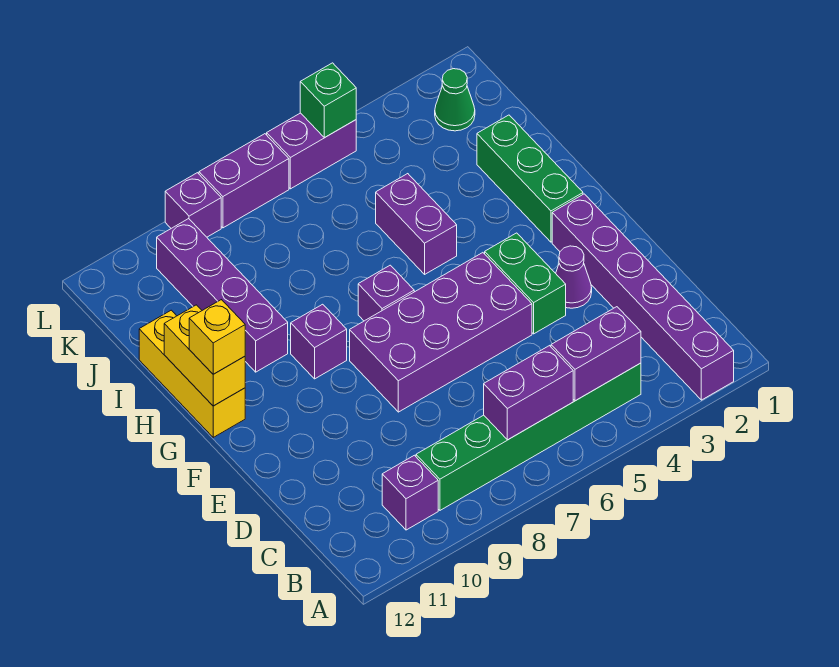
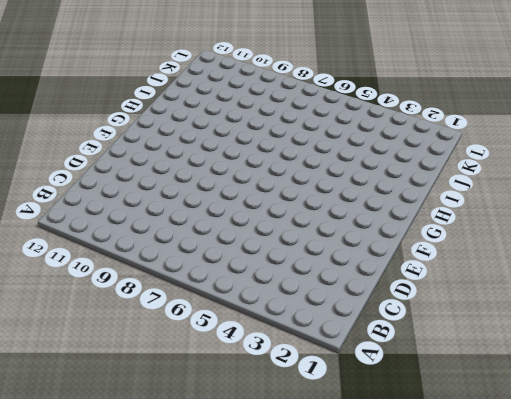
none -> purple 1x6 brick [552,194,734,400]
none -> green 1x6 brick [416,363,641,510]
none -> purple 1x1 brick [382,455,438,530]

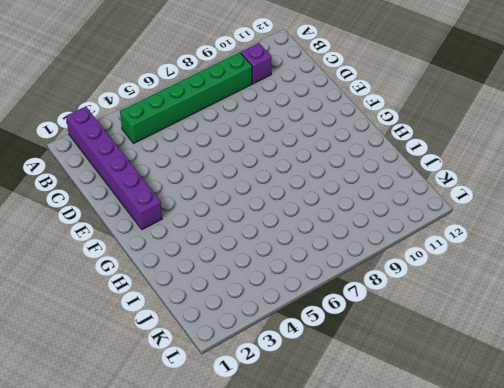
none -> purple 1x1 cone [556,246,592,308]
none -> green 1x2 brick [485,233,566,334]
none -> purple 2x4 brick [350,253,532,412]

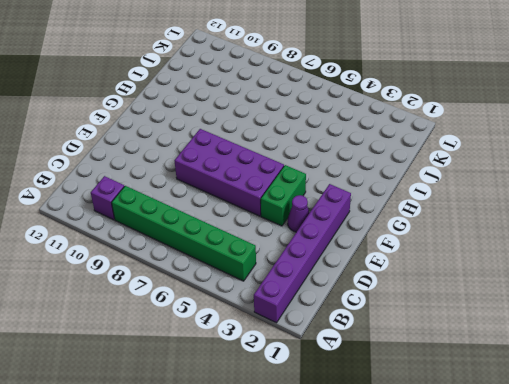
none -> green 1x3 brick [477,115,583,242]
none -> purple 1x1 brick [358,265,414,321]
none -> purple 1x1 brick [291,304,347,379]

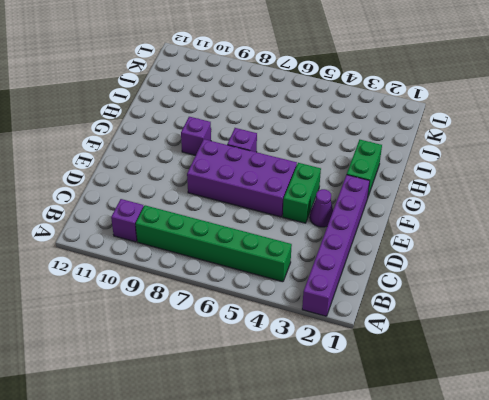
green 1x2 brick [347,140,382,199] -> green 1x3 brick [477,115,583,242]
none -> yellow 1x3 brick [139,310,245,437]
none -> purple 1x2 brick [376,174,457,274]
none -> purple 1x4 brick [157,219,288,372]

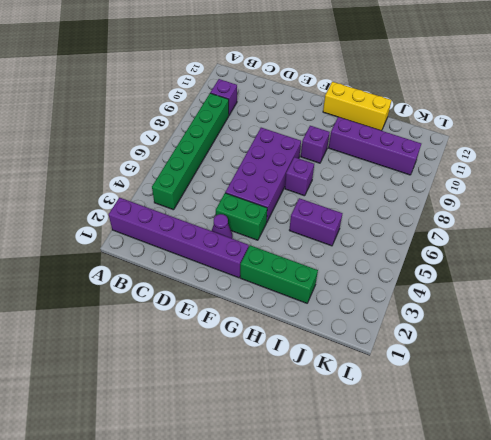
none -> green 1x1 cone [435,69,475,131]
none -> purple 1x2 brick [267,113,356,189]
none -> purple 1x2 brick [199,134,289,228]

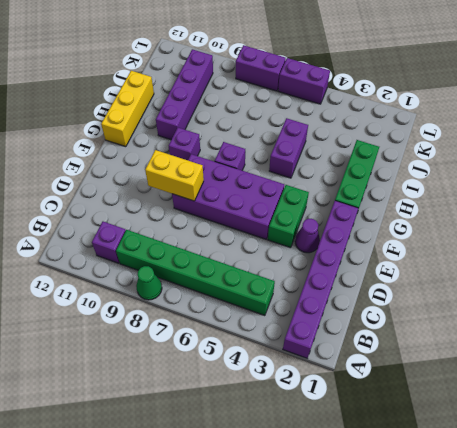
green 1x1 cone [136,266,162,300] -> green 1x1 cone moved to [435,69,475,131]
yellow 1x2 brick [145,150,204,201] -> yellow 1x2 brick turned to [164,305,245,406]
none -> purple 1x1 brick [165,173,221,237]
none -> purple 1x2 brick [551,307,641,401]
none -> purple 1x2 brick [484,346,573,440]

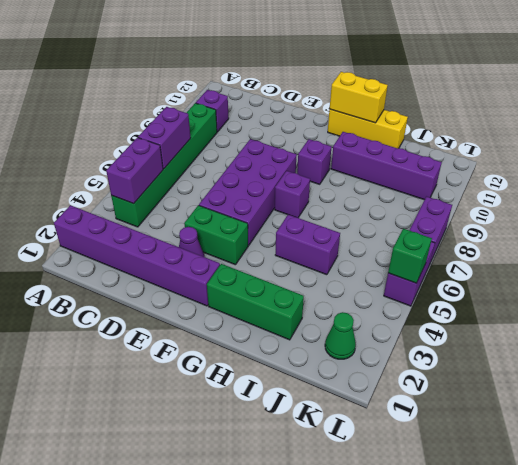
none -> purple 1x1 brick [165,173,221,237]
none -> yellow 1x1 brick [189,300,245,374]

